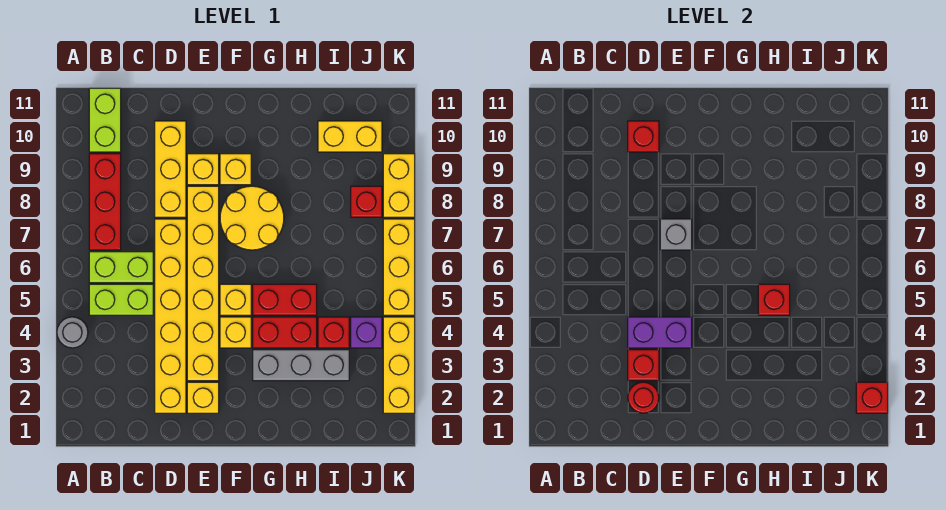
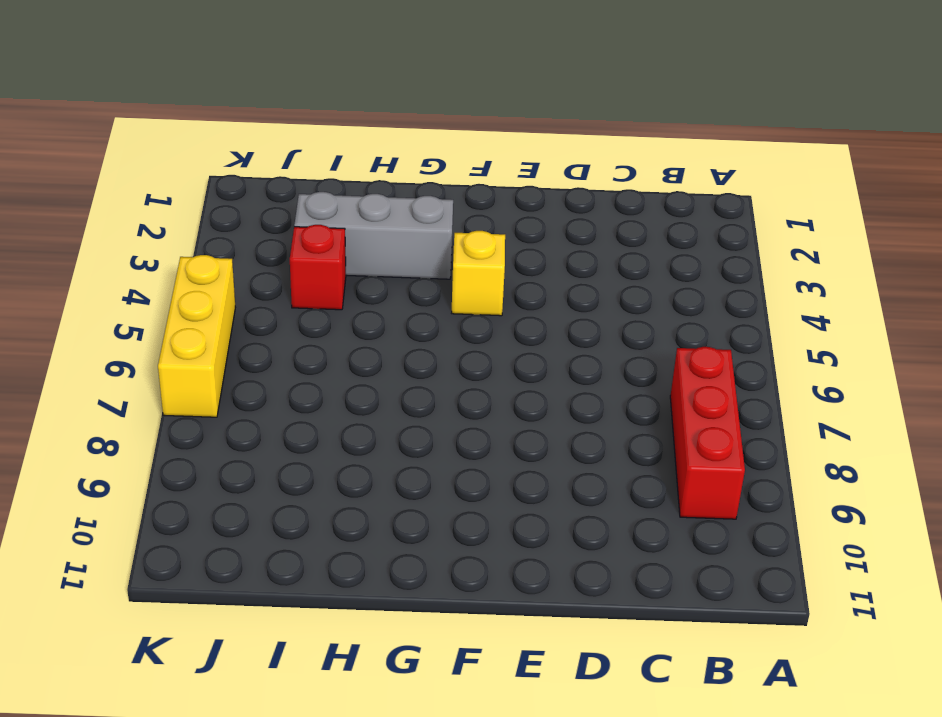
none -> grey 1x1 round brick [57,317,88,348]
none -> lime 1x2 brick [89,284,153,315]
none -> lime 1x2 brick [89,252,153,283]
none -> lime 1x2 brick [89,88,121,152]

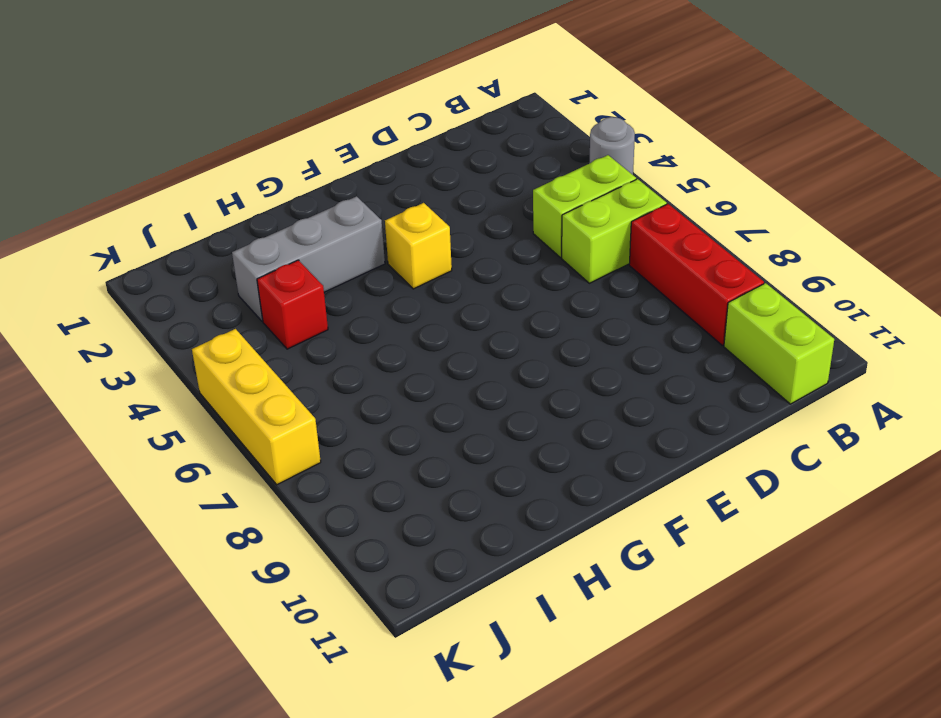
none -> yellow 1x6 brick [155,219,186,413]
none -> yellow 1x3 brick [155,121,186,217]
none -> yellow 1x1 brick [187,382,219,413]
none -> yellow 1x6 brick [187,186,219,381]

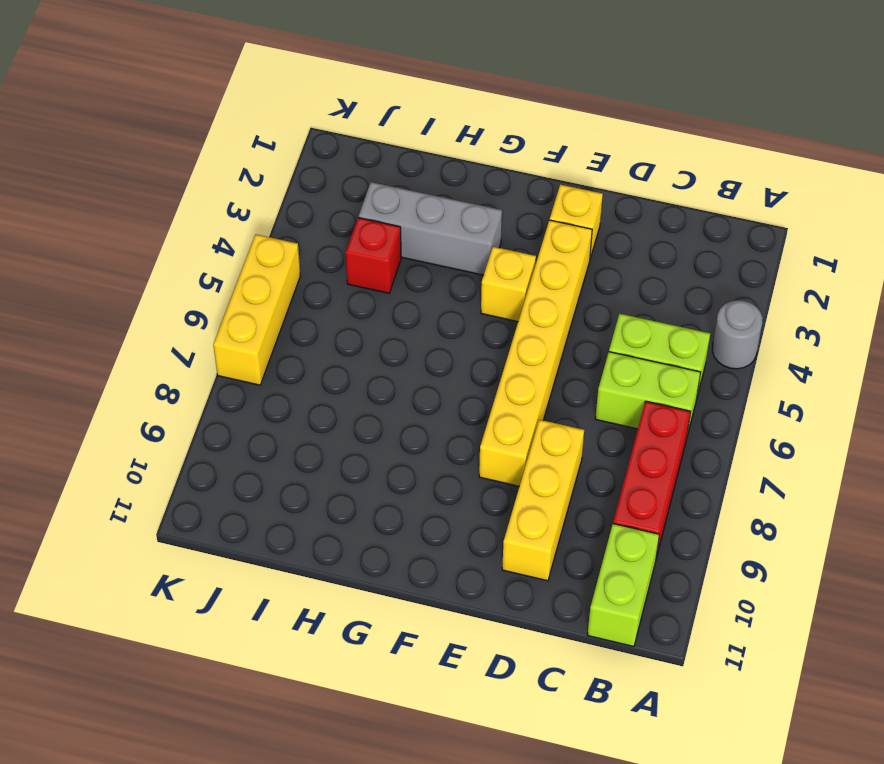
none -> yellow 1x6 brick [155,219,186,413]
none -> yellow 1x1 brick [187,154,219,185]
none -> yellow 1x1 brick [220,284,251,315]
none -> yellow 2x2 round brick [220,186,284,250]

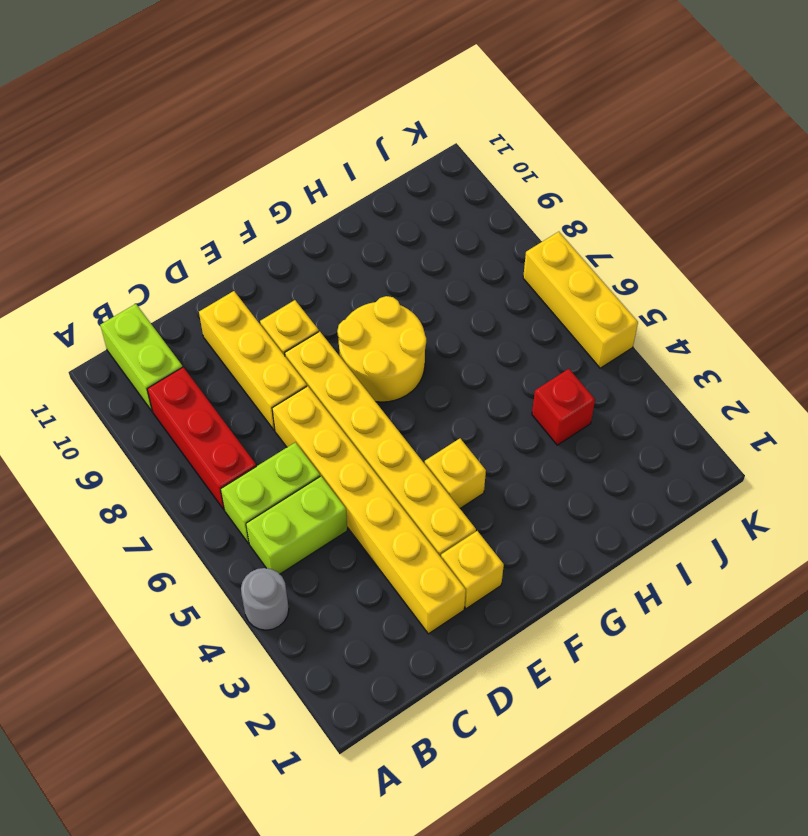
none -> yellow 1x1 brick [220,284,251,315]
none -> yellow 1x1 brick [220,154,251,185]
none -> grey 1x3 brick [253,350,349,381]
none -> red 1x2 brick [253,317,317,348]

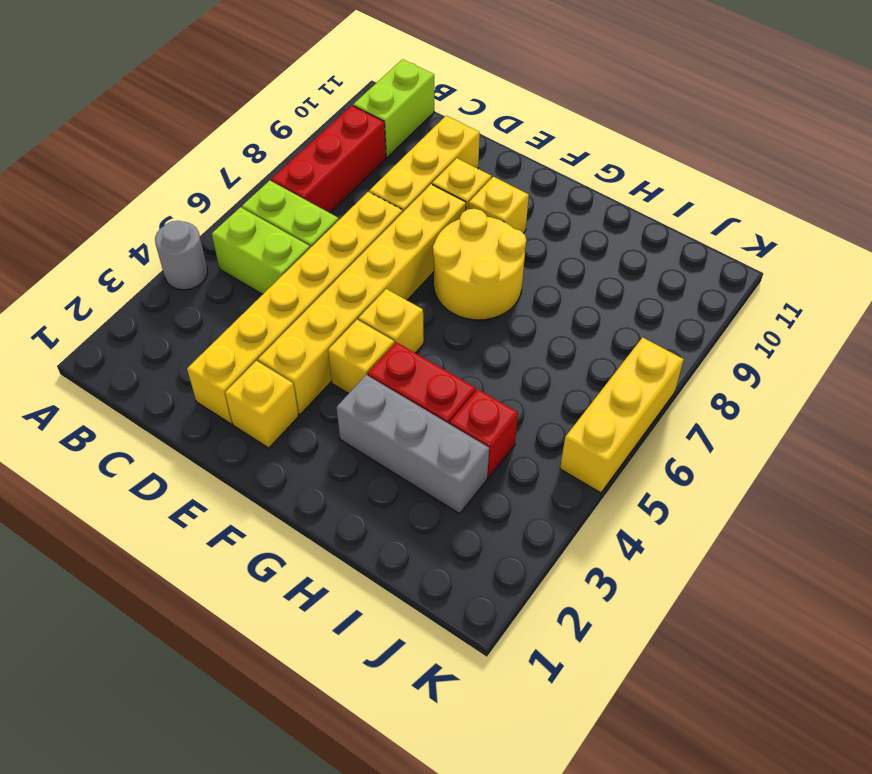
none -> red 1x2 brick [253,284,317,315]
none -> yellow 1x2 brick [318,121,382,152]
none -> purple 1x1 brick [351,317,382,348]
none -> red 1x1 brick [351,186,382,217]

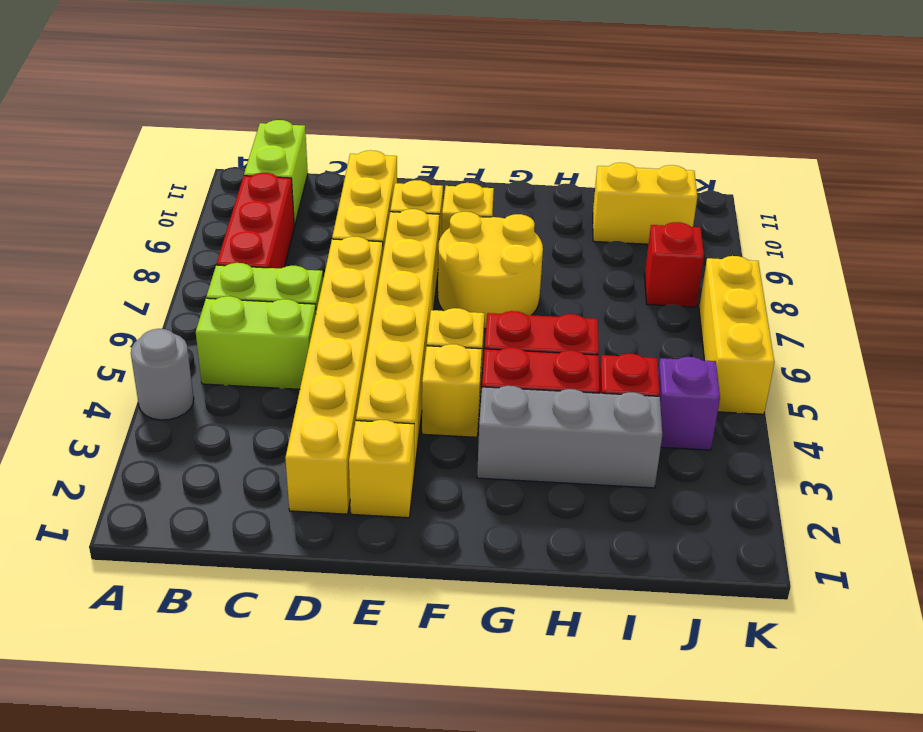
none -> yellow 1x3 brick [383,317,415,413]
none -> yellow 1x2 brick [383,154,415,217]
none -> red 1x1 round brick [628,382,659,413]
none -> red 1x1 brick [628,350,659,381]

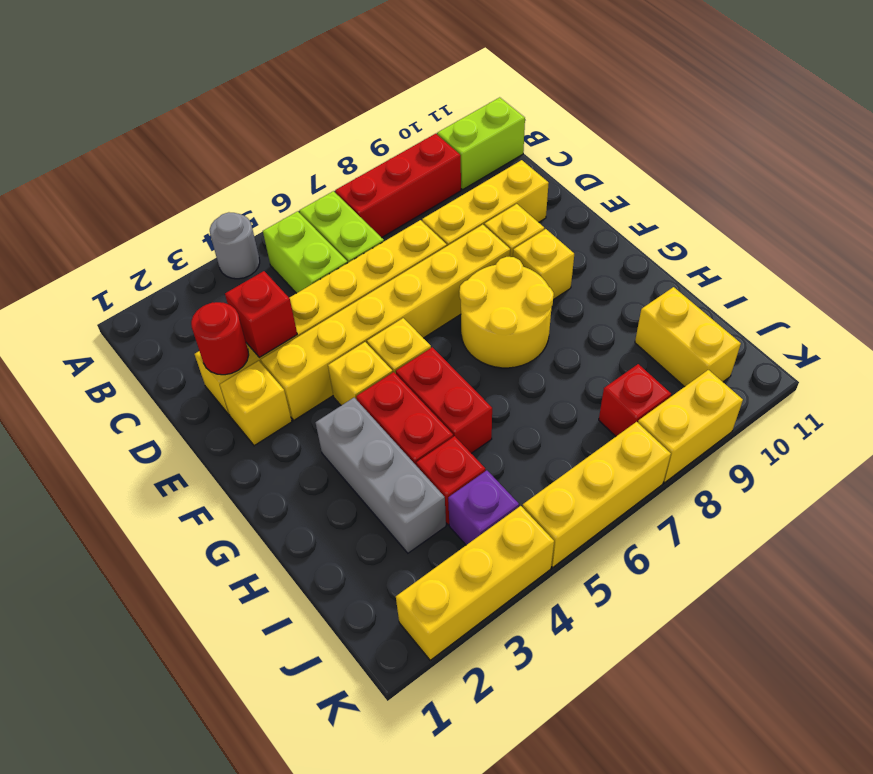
none -> purple 1x2 brick [628,317,692,348]
none -> red 1x1 brick [628,121,659,152]
none -> grey 1x1 brick [660,219,692,250]
none -> red 1x1 brick [758,284,790,315]

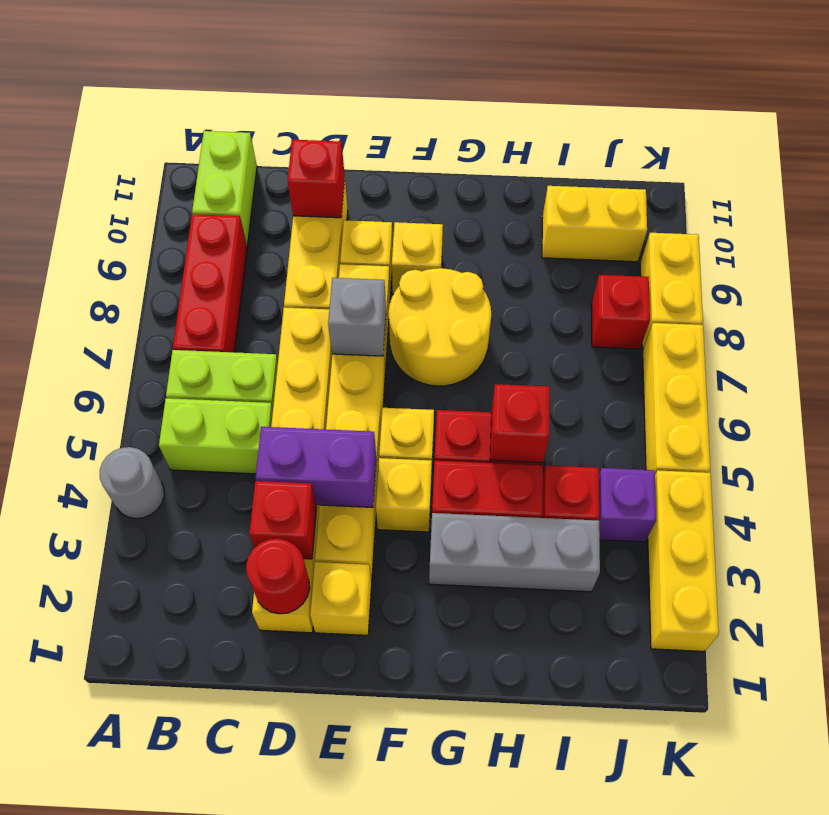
none -> red 1x1 brick [856,382,888,413]

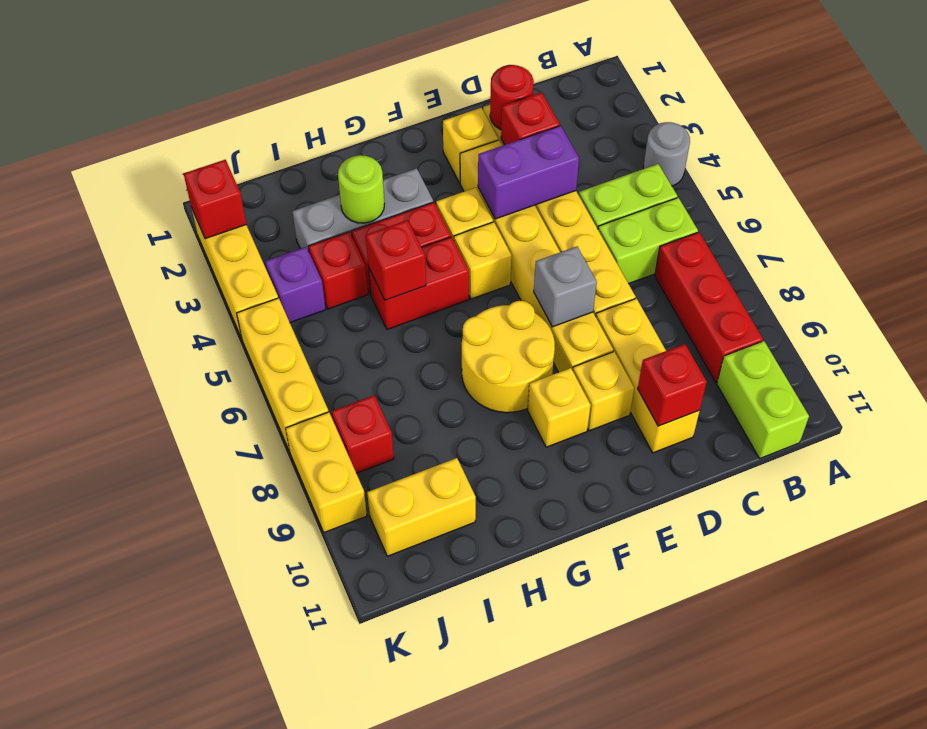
lime 1x1 round brick [338,155,385,223] -> none

